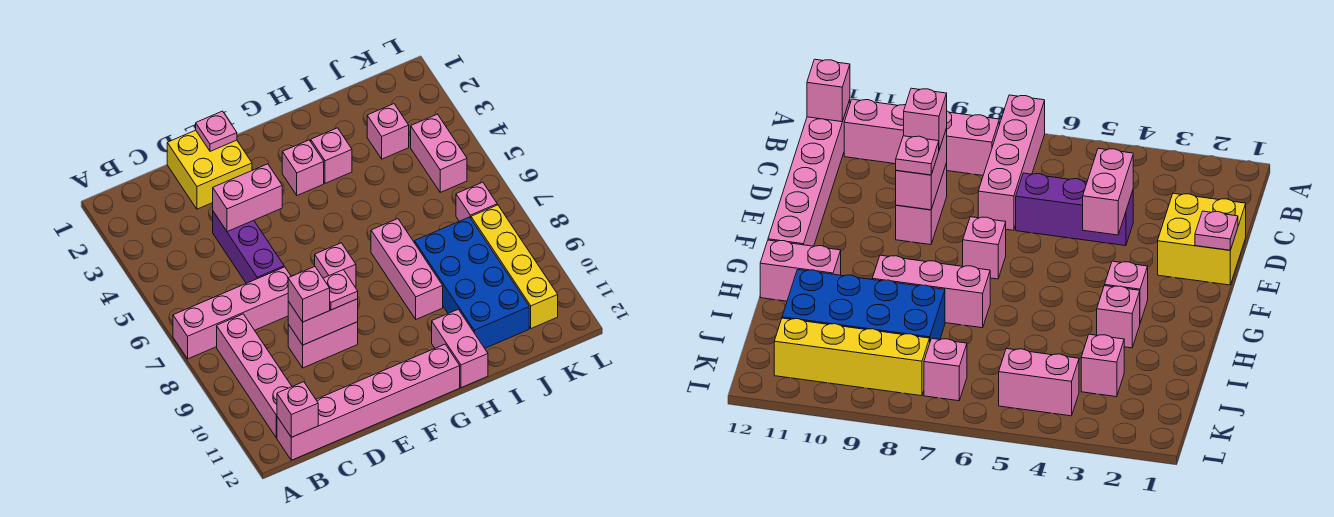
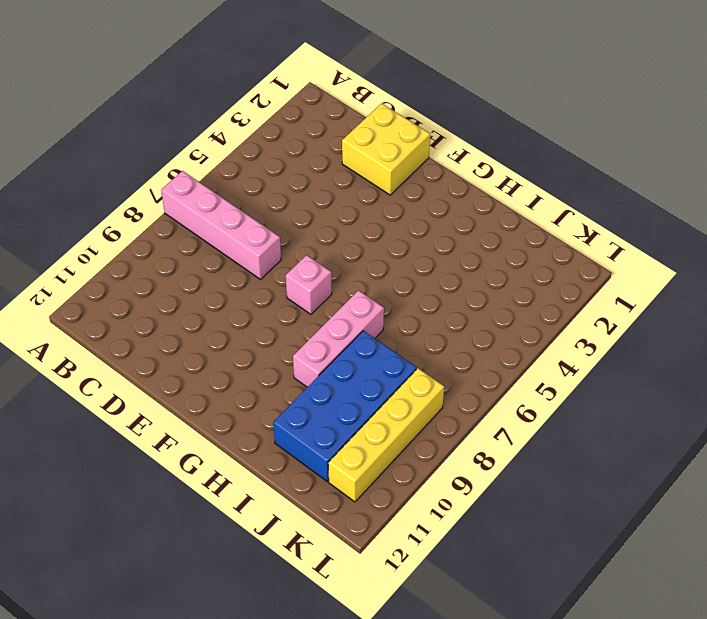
none -> pink 1x4 brick [217,314,292,438]
none -> pink 1x6 brick [277,344,460,460]
none -> purple 1x3 brick [213,212,284,283]

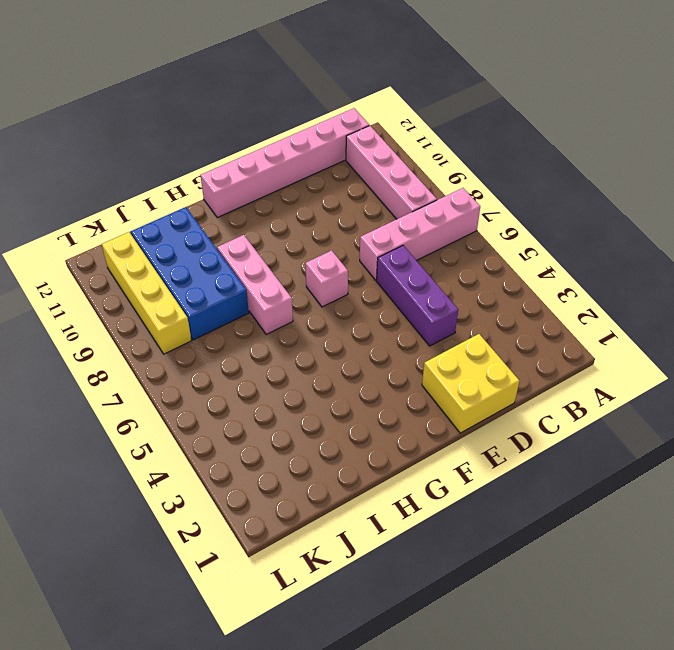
none -> pink 1x2 brick [288,322,358,368]
none -> pink 1x1 brick [282,140,324,195]
none -> pink 1x1 brick [311,128,352,183]

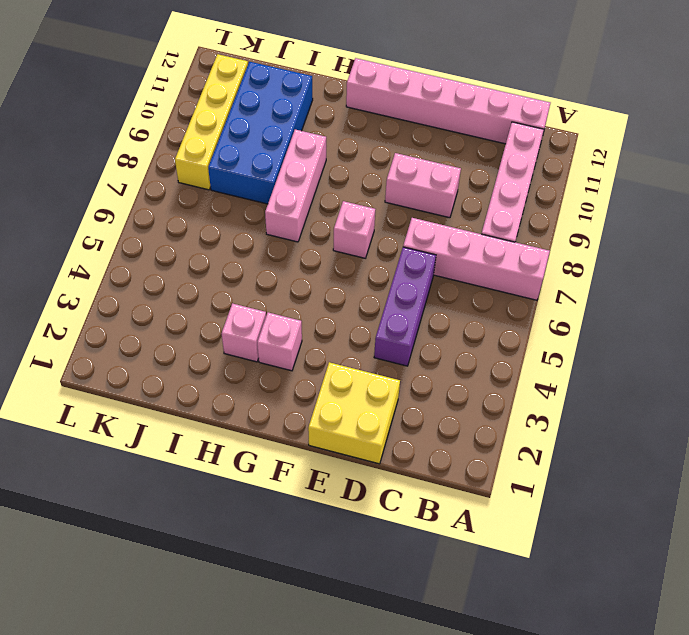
none -> pink 1x2 brick [432,309,488,388]
none -> pink 1x1 brick [367,104,409,159]
none -> pink 1x2 brick [411,114,467,192]

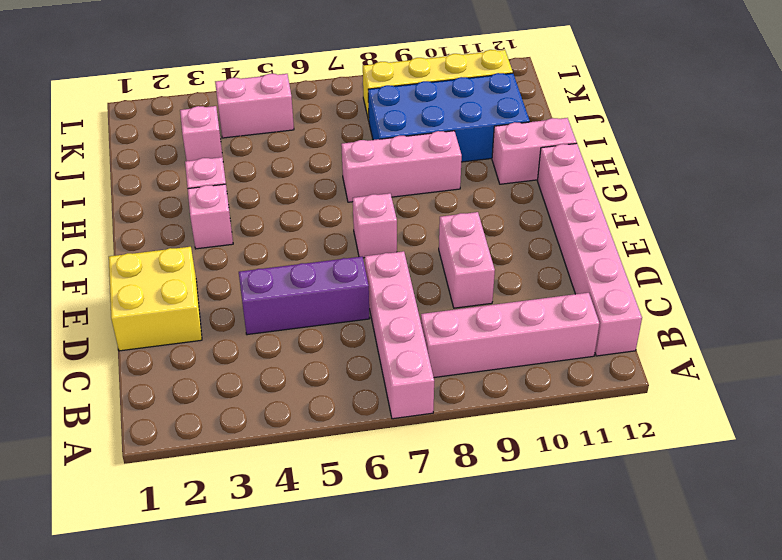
none -> pink 1x1 brick [456,182,497,221]
none -> pink 1x1 brick [277,382,318,437]
none -> pink 1x2 brick [213,164,282,232]

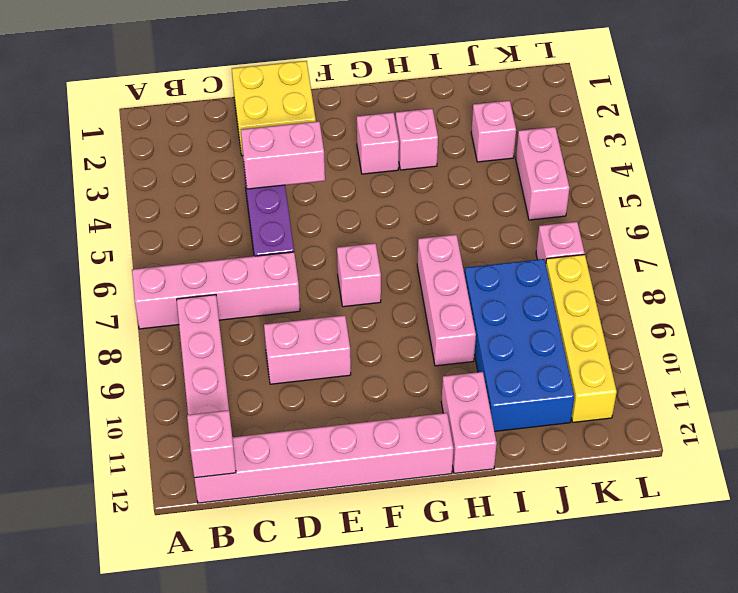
none -> pink 1x2 brick [288,299,358,345]
none -> pink 1x1 plate [196,111,237,151]
none -> pink 1x1 brick [288,267,330,322]

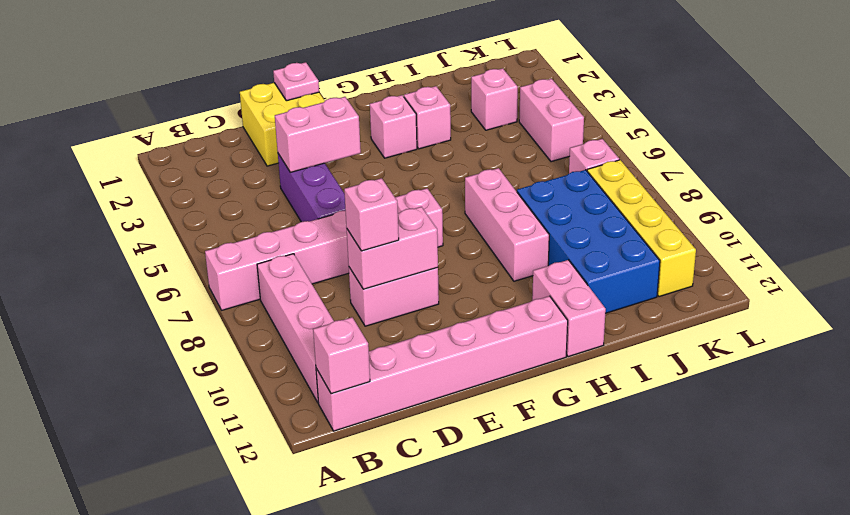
none -> pink 1x1 plate [323,270,358,310]

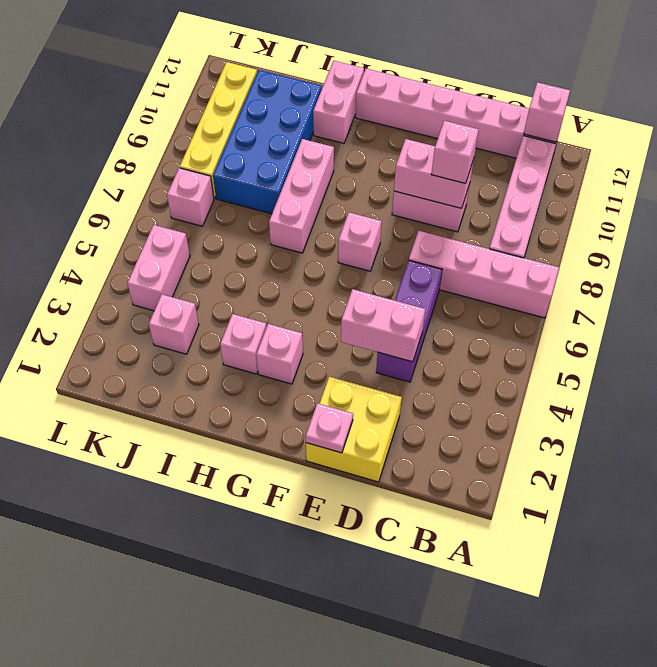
none -> pink 1x1 plate [323,270,358,310]

